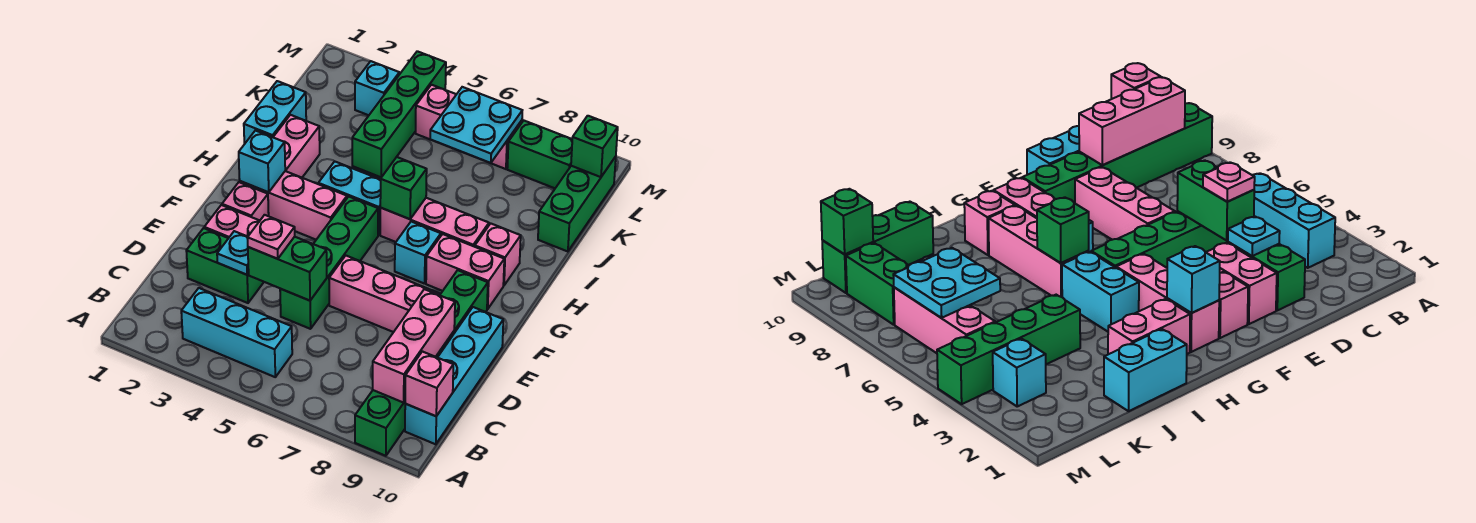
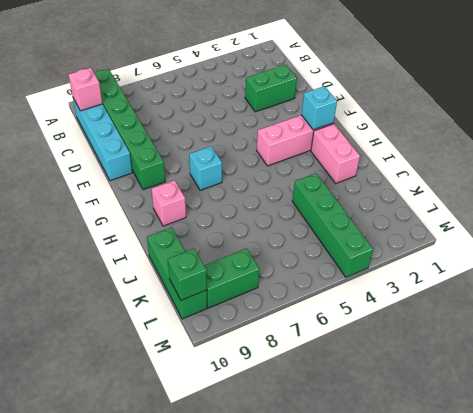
none -> cyan 1x3 brick [181,288,292,377]
none -> green 1x4 brick [280,196,378,329]
none -> pink 1x2 brick [204,205,260,238]
none -> pink 1x3 brick [329,256,439,332]

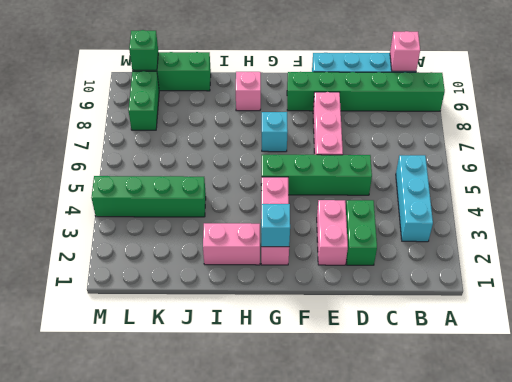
none -> pink 1x1 brick [222,182,269,220]
none -> pink 1x2 brick [426,234,504,309]
none -> cyan 1x2 brick [318,161,381,235]
none -> pink 1x3 brick [380,198,489,247]

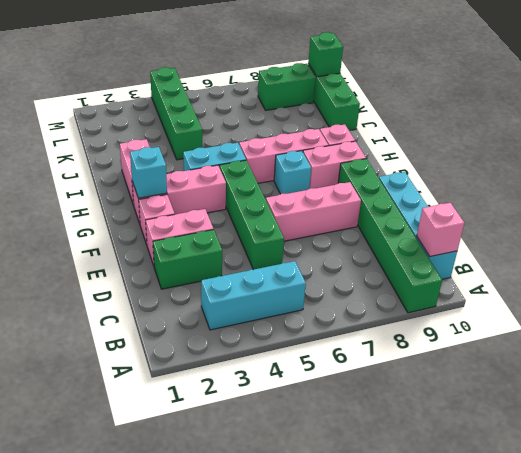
none -> cyan 1x2 brick [244,81,306,144]
none -> cyan 1x1 brick [355,61,399,115]
none -> pink 1x3 brick [416,85,522,169]
none -> pink 1x3 brick [373,289,455,403]

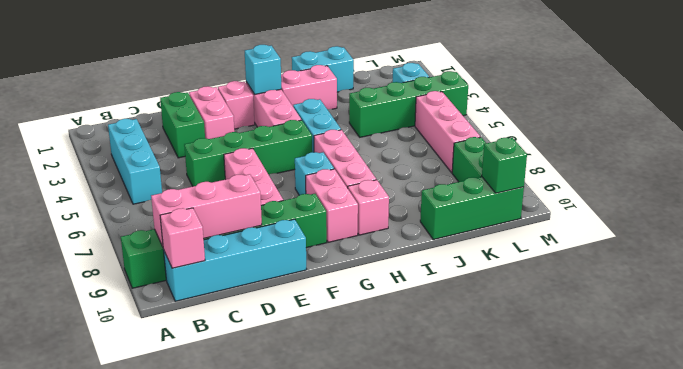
none -> cyan 1x1 plate [217,231,249,275]
none -> green 1x2 brick [248,237,327,301]
none -> green 1x1 brick [380,157,427,219]
none -> cyan 2x2 plate [430,87,522,163]

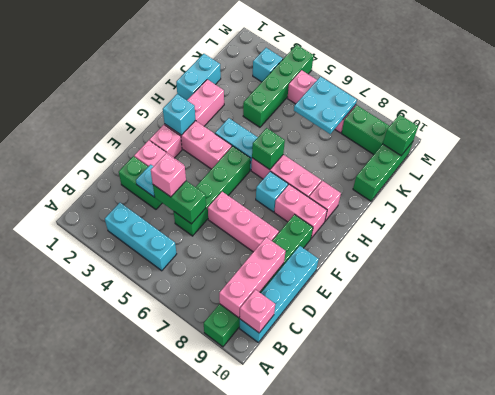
pink 1x1 brick [151,153,186,197] -> pink 1x1 plate [247,215,295,259]

